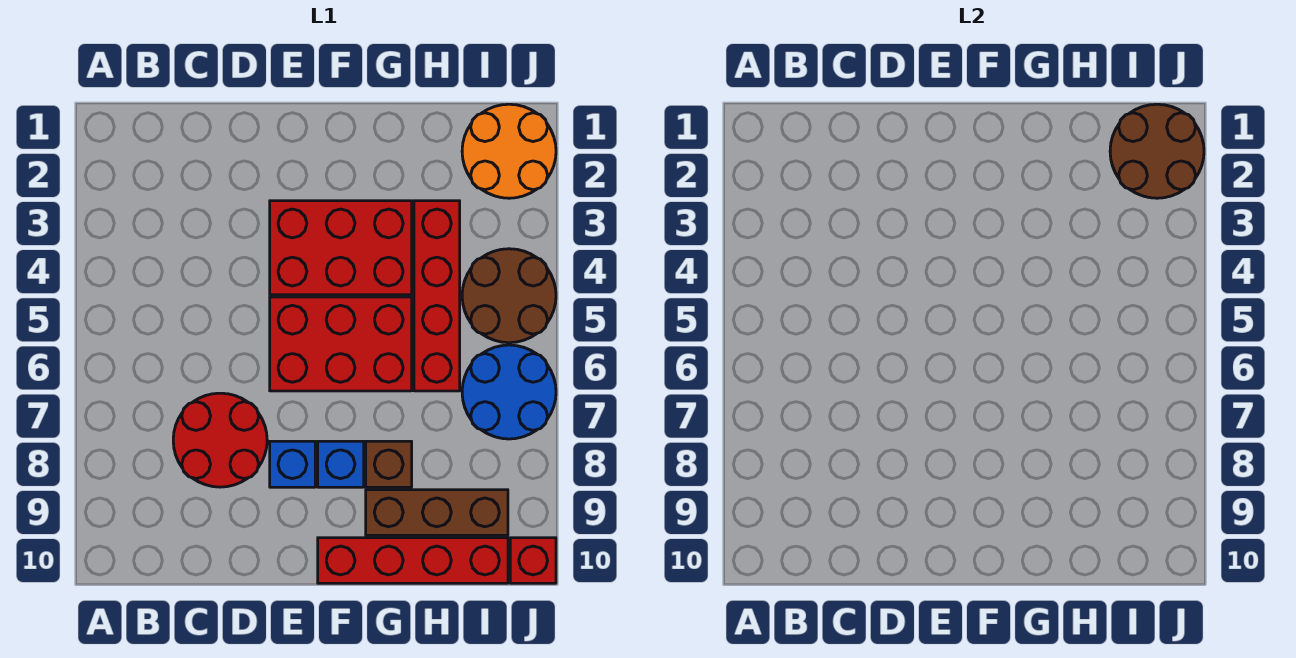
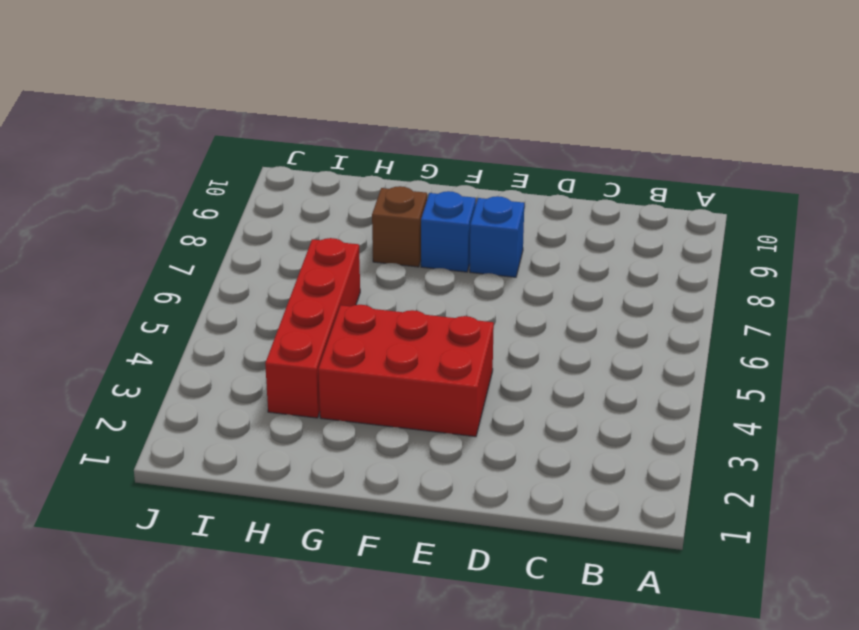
none -> red 2x2 round brick [173,393,267,487]
none -> red 2x3 brick [270,297,412,391]
none -> red 1x4 brick [318,538,508,583]

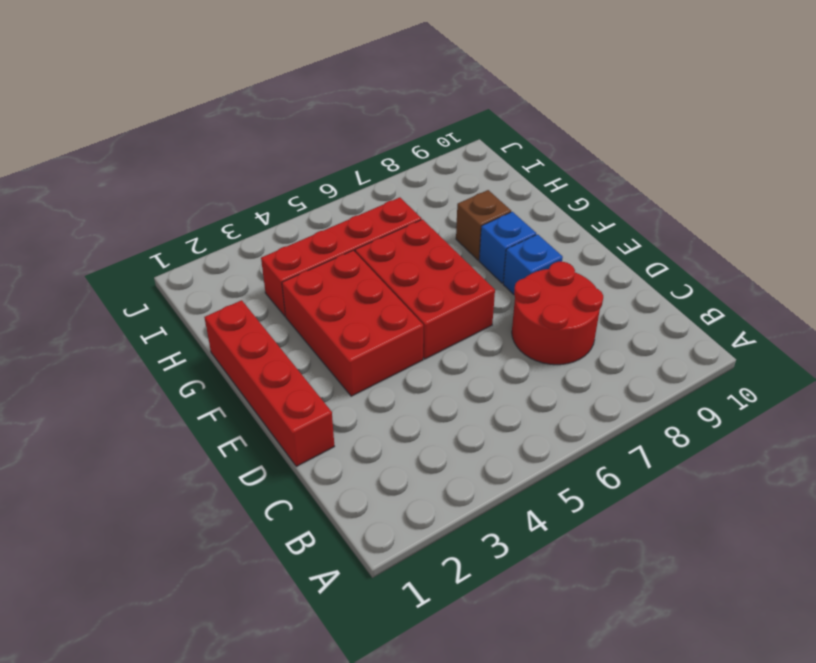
red 1x4 brick [204,300,334,466] -> red 1x4 brick moved to [318,538,508,583]
none -> brown 1x3 brick [366,490,508,535]
none -> orange 2x2 round brick [462,104,556,198]
none -> brown 2x2 round brick [462,249,556,343]

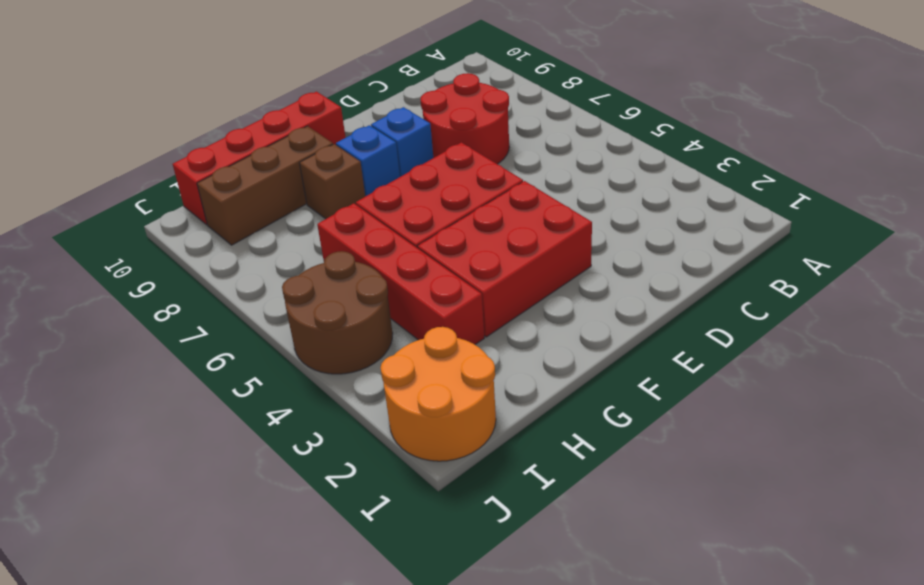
none -> blue 2x2 round brick [462,345,556,439]
none -> red 1x1 brick [510,538,556,583]
none -> brown 2x2 round brick [1110,104,1204,198]

